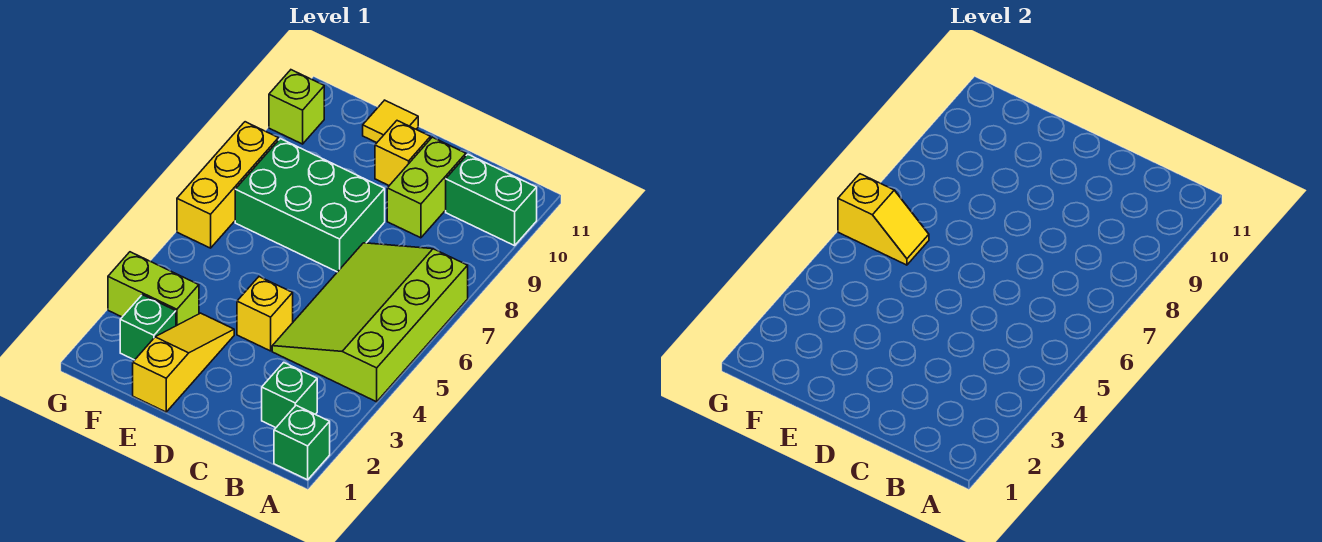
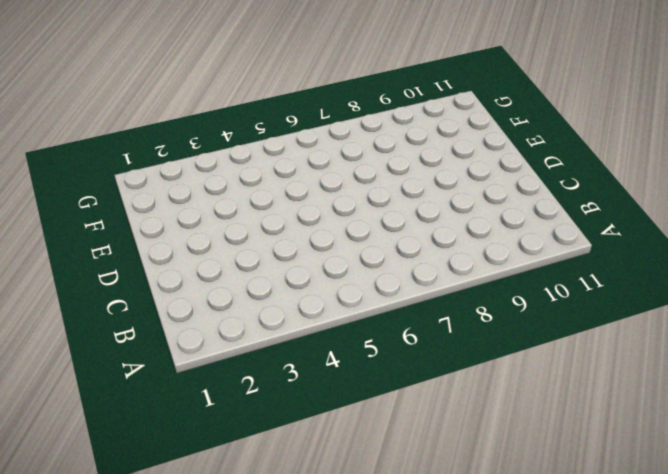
none -> green 1x1 brick [274,405,330,480]
none -> lime 3x4 slope [272,243,468,402]
none -> green 1x2 brick [446,154,537,246]

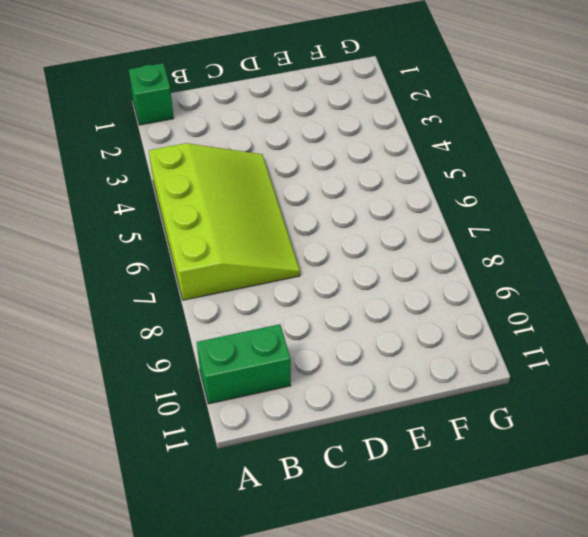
none -> green 1x1 brick [262,362,317,428]
none -> lime 1x2 brick [387,137,466,238]
none -> yellow 1x1 brick [237,277,293,351]

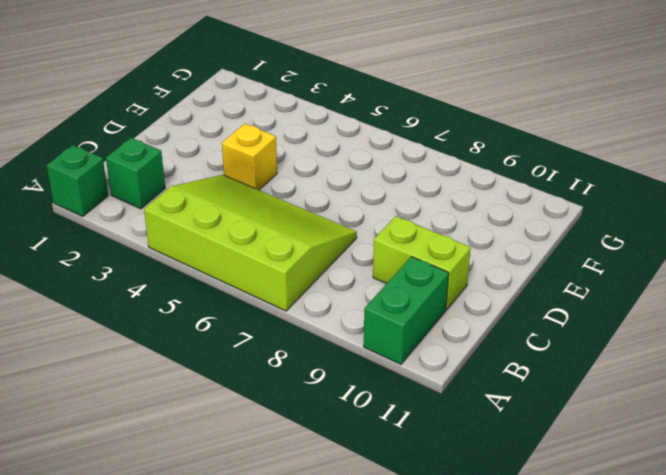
none -> green 2x3 brick [235,139,385,272]
none -> yellow 1x1 brick [375,121,431,186]
none -> yellow 1x3 slope [133,313,234,412]

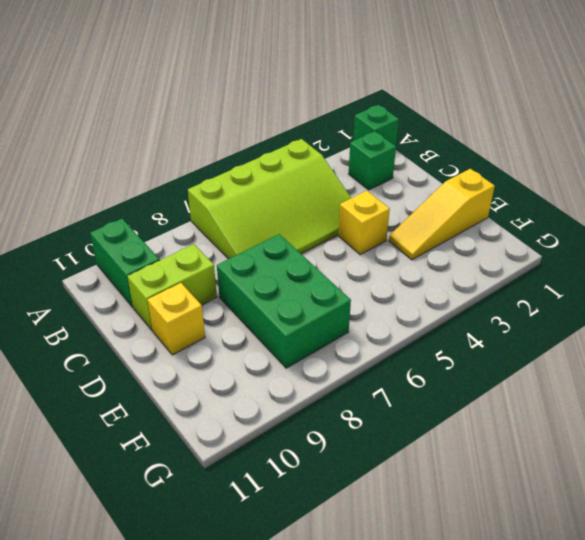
none -> yellow 1x1 tile [363,100,418,143]
none -> green 1x1 brick [120,295,176,360]
none -> lime 1x2 brick [108,252,199,326]

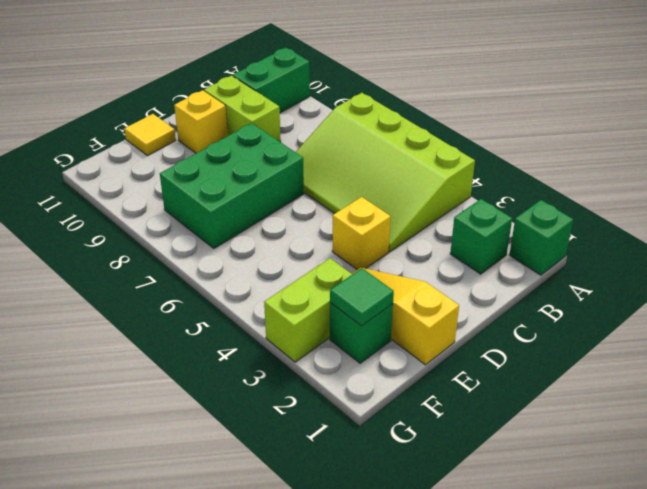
green 1x1 tile [330,268,394,326] -> none
none -> yellow 1x3 brick [177,122,278,248]
none -> lime 1x1 brick [269,70,324,144]
none -> yellow 1x2 slope [838,174,929,265]

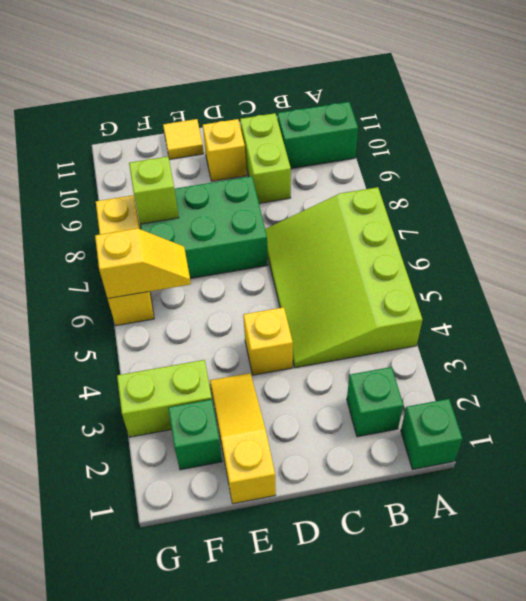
lime 1x1 brick [129,156,179,224] -> lime 1x1 brick moved to [269,70,324,144]

